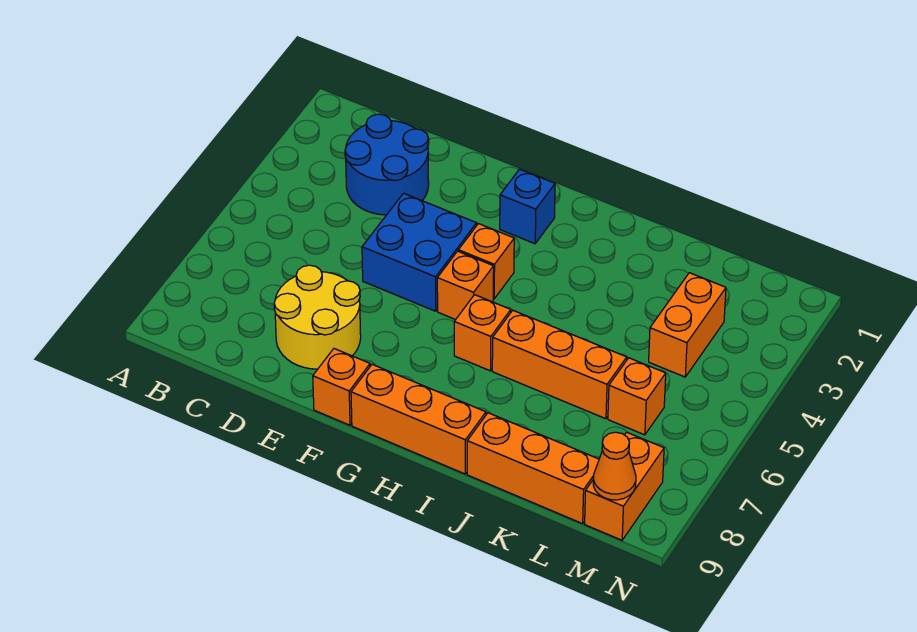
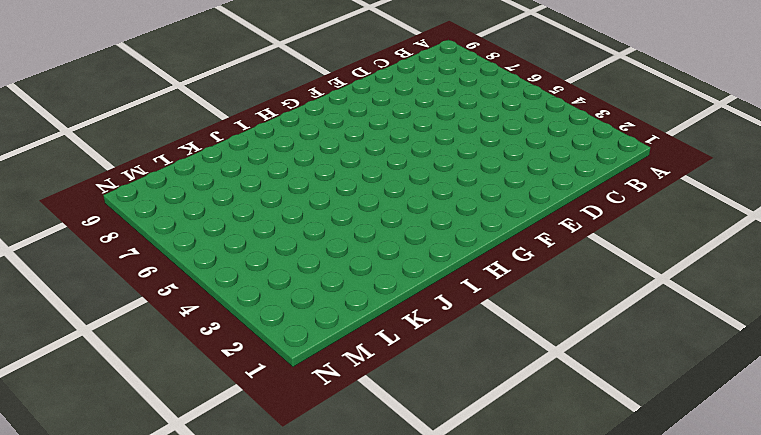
none -> blue 2x2 round brick [345,114,429,215]
none -> yellow 2x2 round brick [274,265,361,369]
none -> blue 2x2 brick [362,193,477,311]

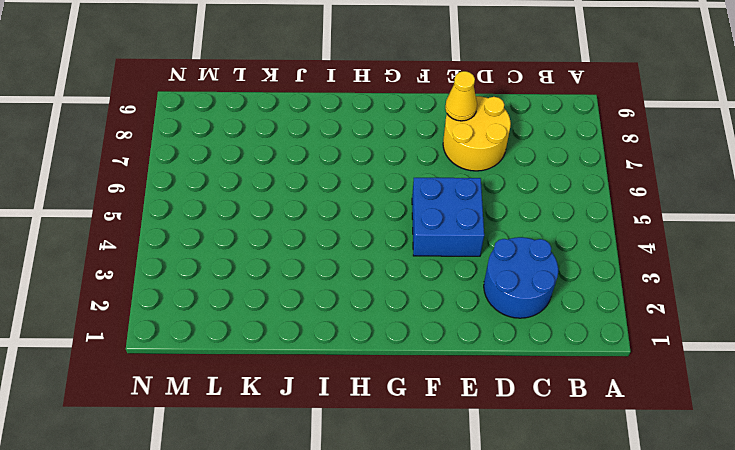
yellow 1x1 cone [445,71,477,121] -> none
none -> orange 1x1 brick [313,349,370,425]
none -> blue 1x1 brick [500,169,555,244]
none -> orange 1x1 brick [458,224,514,299]

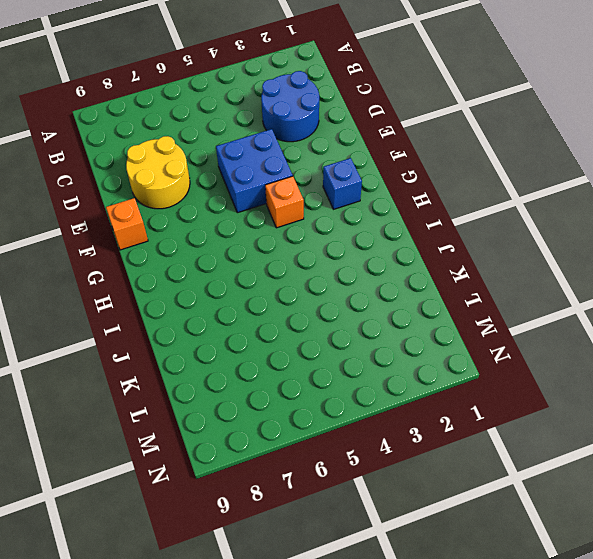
none -> orange 1x1 brick [437,251,494,320]
none -> orange 1x3 brick [351,364,486,474]
none -> orange 1x1 brick [454,295,511,371]

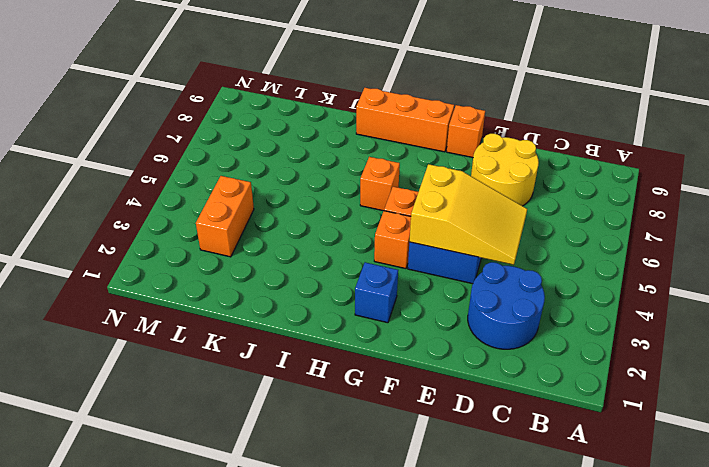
yellow 2x3 slope [409,164,527,265] -> none
none -> orange 1x3 brick [492,311,627,419]
none -> orange 1x3 brick [467,413,599,524]
none -> orange 1x1 brick [608,358,666,435]

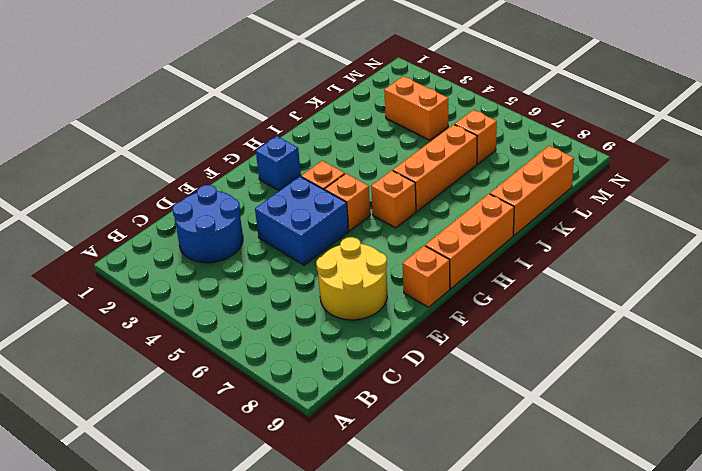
none -> orange 1x2 brick [585,432,664,540]
none -> orange 1x1 cone [593,432,636,500]

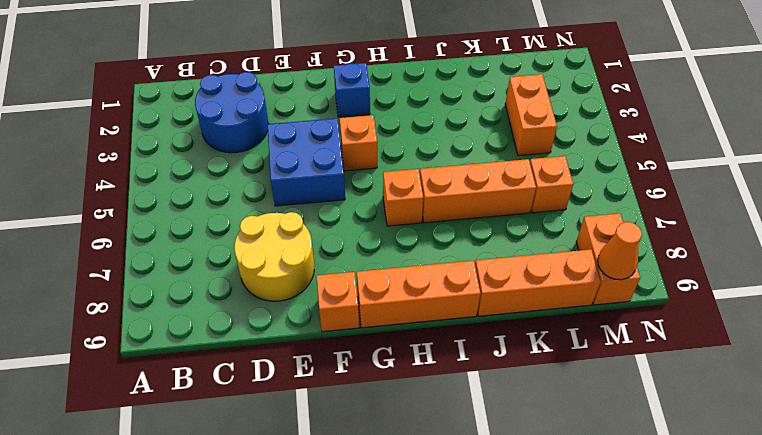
none -> orange 1x1 brick [437,251,494,320]

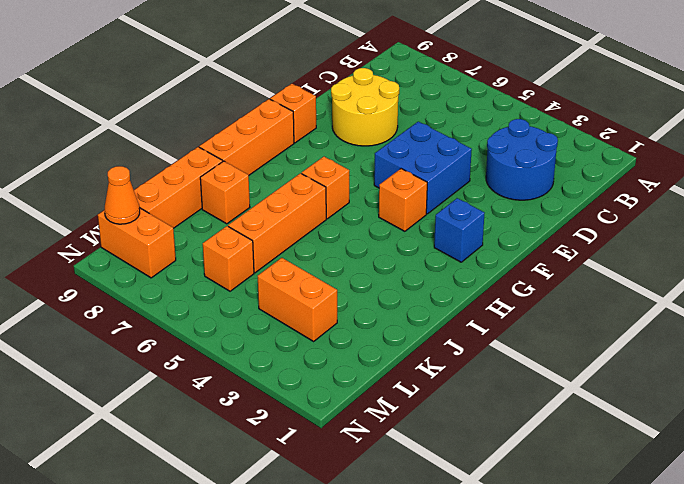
orange 1x1 brick [200,161,250,224] -> orange 1x1 brick moved to [437,251,494,320]

